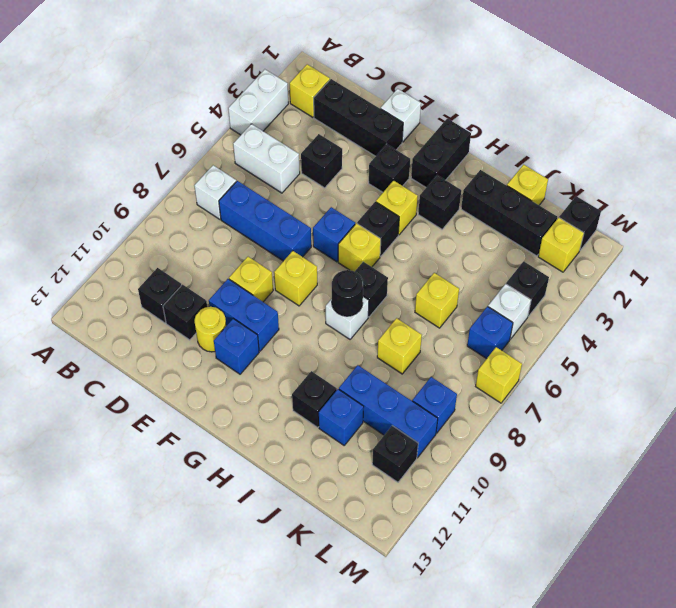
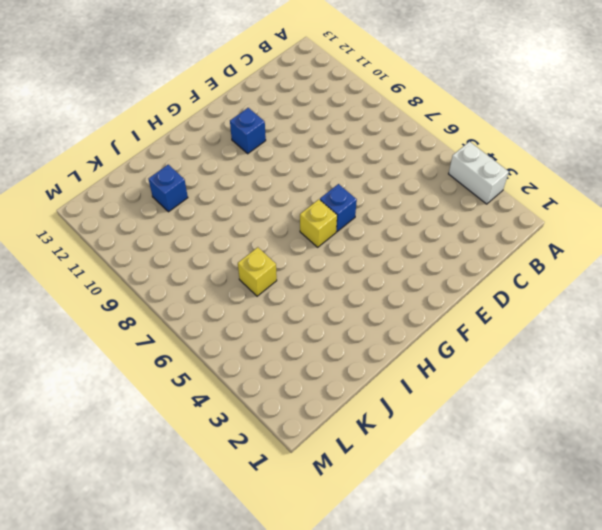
none -> yellow 1x1 brick [290,64,330,117]
none -> white 1x2 brick [233,124,300,193]
none -> white 1x1 brick [194,165,236,219]
none -> black 1x3 brick [314,79,403,156]

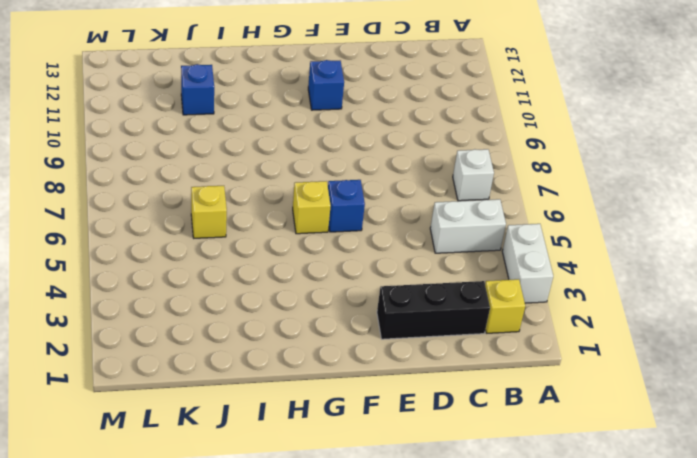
none -> blue 1x3 brick [219,181,311,261]
none -> black 1x1 brick [138,268,181,323]
none -> black 1x1 brick [301,134,342,188]
none -> black 1x1 brick [163,285,207,340]

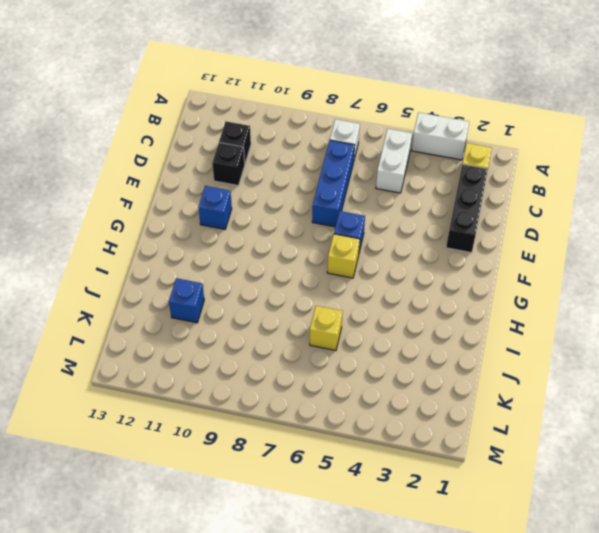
none -> black 1x1 brick [301,134,342,188]
none -> white 1x1 brick [381,89,421,142]
none -> yellow 1x1 brick [229,257,273,302]
none -> blue 1x2 brick [209,279,279,351]

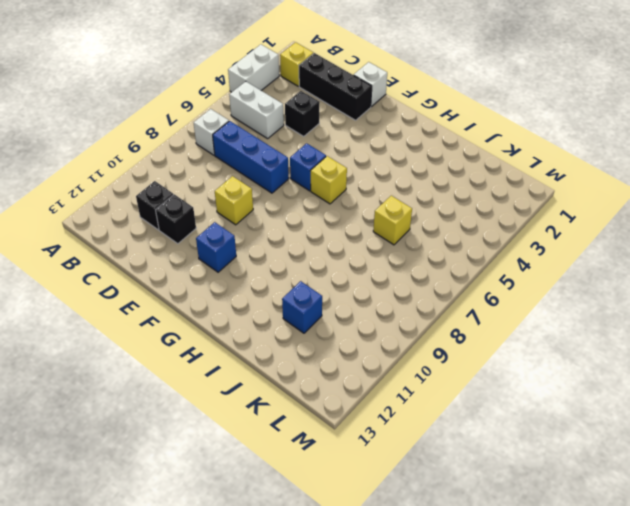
none -> blue 1x2 brick [209,279,279,351]
none -> yellow 1x1 round brick [195,307,226,352]
none -> black 1x1 brick [369,144,410,192]
none -> yellow 1x1 brick [274,251,317,306]

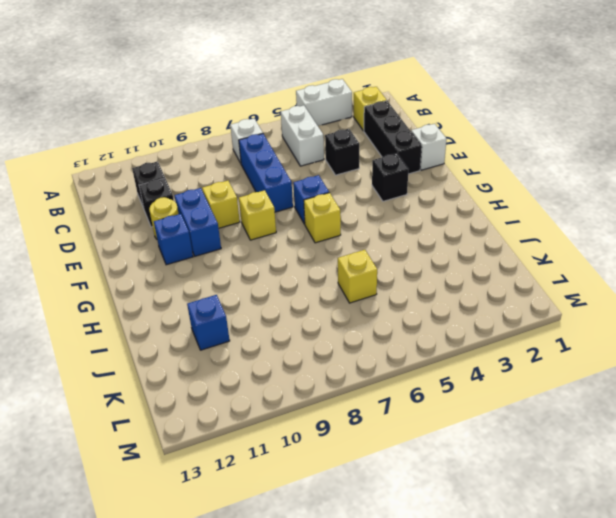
none -> black 1x2 brick [411,119,471,187]
none -> yellow 1x1 brick [376,181,418,235]
none -> black 1x1 brick [357,202,399,256]
none -> black 1x1 brick [418,175,461,229]

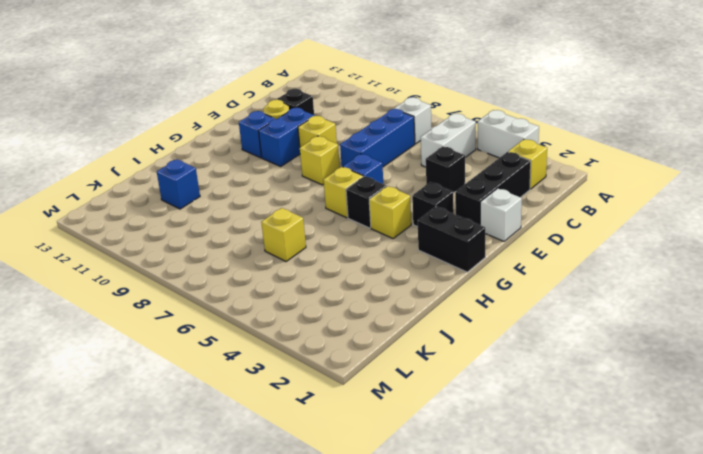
none -> black 1x1 brick [138,268,181,323]
none -> black 1x1 brick [418,175,461,229]
none -> black 1x1 brick [355,262,388,317]
none -> white 1x1 brick [326,297,369,339]

